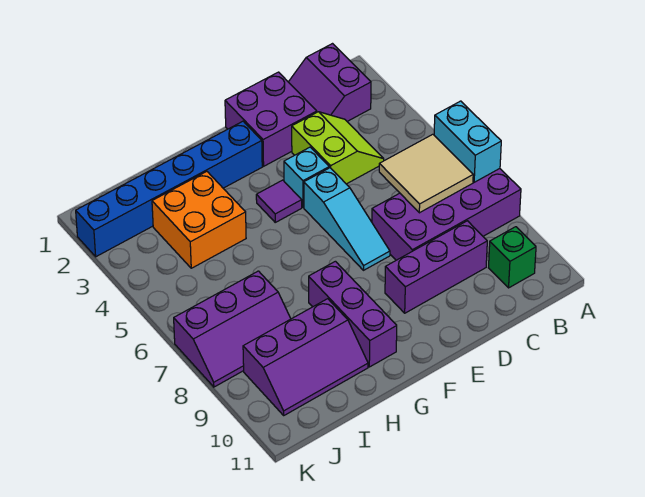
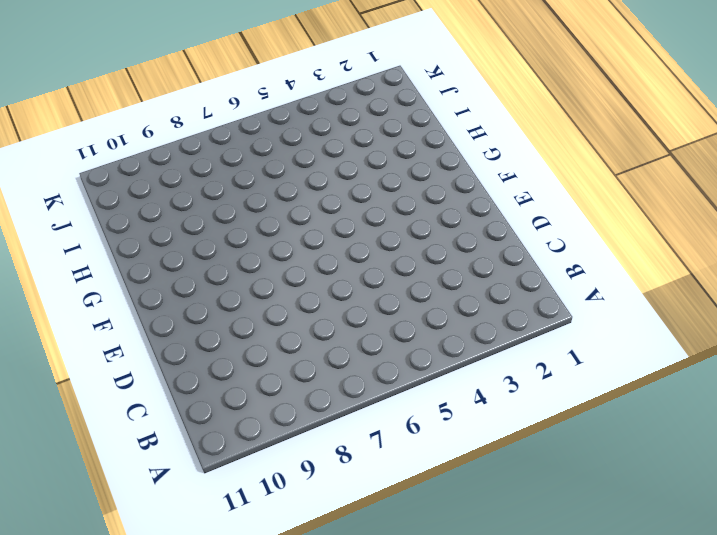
none -> purple 2x4 brick [372,169,521,260]
none -> purple 2x2 slope [289,44,371,121]
none -> green 1x1 brick [489,227,536,288]

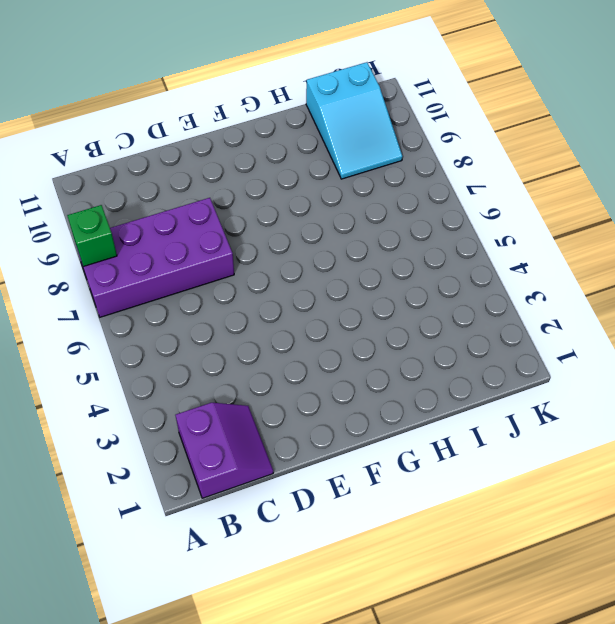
green 1x1 brick [67,205,117,266] -> green 1x1 brick moved to [489,227,536,288]
cyan 2x3 slope [306,62,403,179] -> purple 2x3 slope [243,299,368,415]
none -> lime 2x2 slope [292,112,384,184]
none -> purple 1x3 brick [385,221,487,313]
none -> purple 2x2 brick [225,72,317,166]

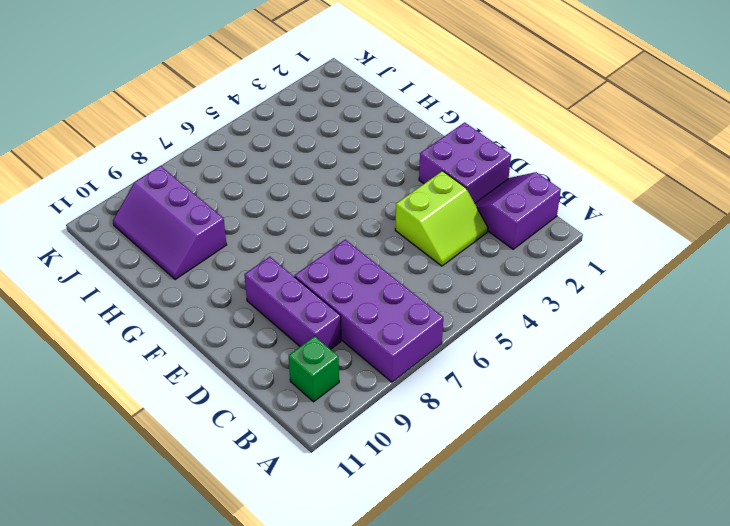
none -> cyan 1x1 brick [284,147,329,207]
none -> cyan 1x3 slope [304,168,390,270]
none -> blue 1x6 brick [76,121,262,257]

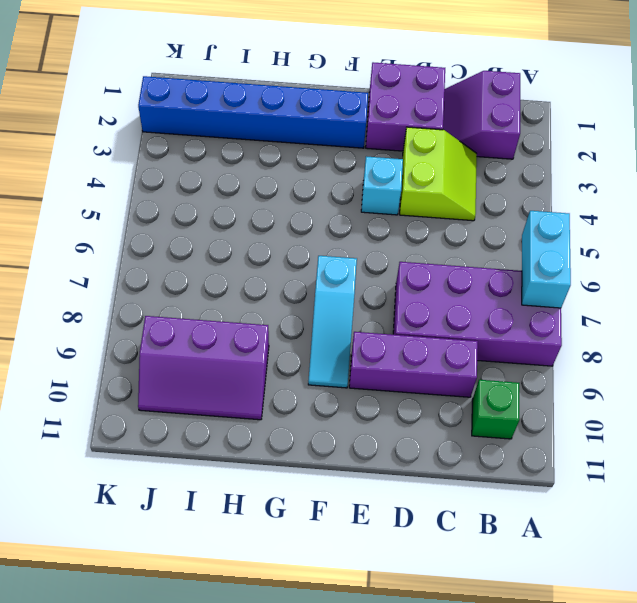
cyan 1x3 slope [308,256,357,388] -> cyan 1x3 slope moved to [304,168,390,270]
none -> purple 1x1 tile [256,180,302,222]
none -> purple 1x3 brick [309,261,397,367]
none -> orange 2x2 brick [152,172,246,268]

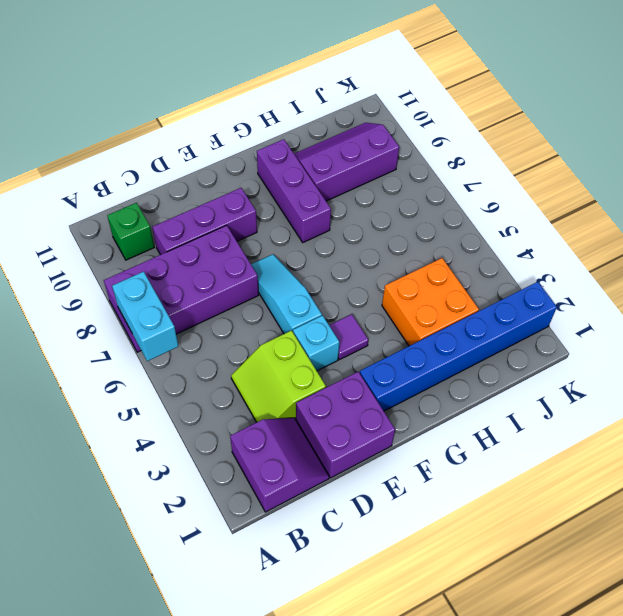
none -> purple 2x3 slope [174,271,291,387]
none -> tan 2x2 tile [379,134,473,213]

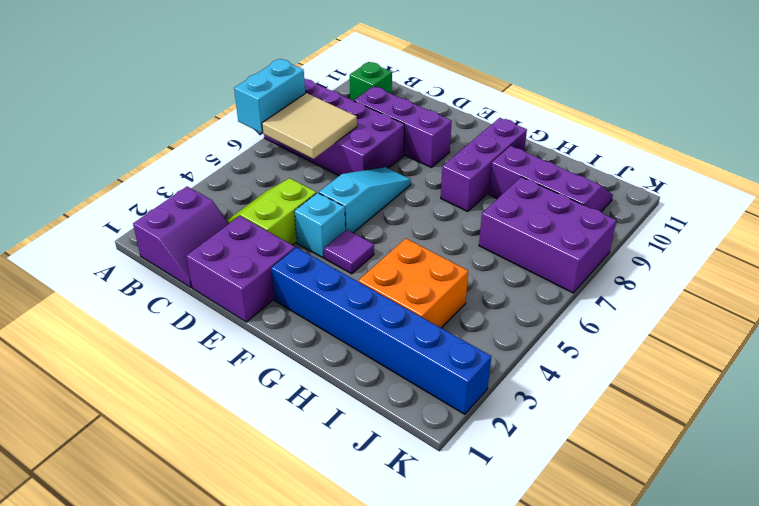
purple 2x3 brick [479,177,616,293] -> purple 2x3 slope [174,271,291,387]

